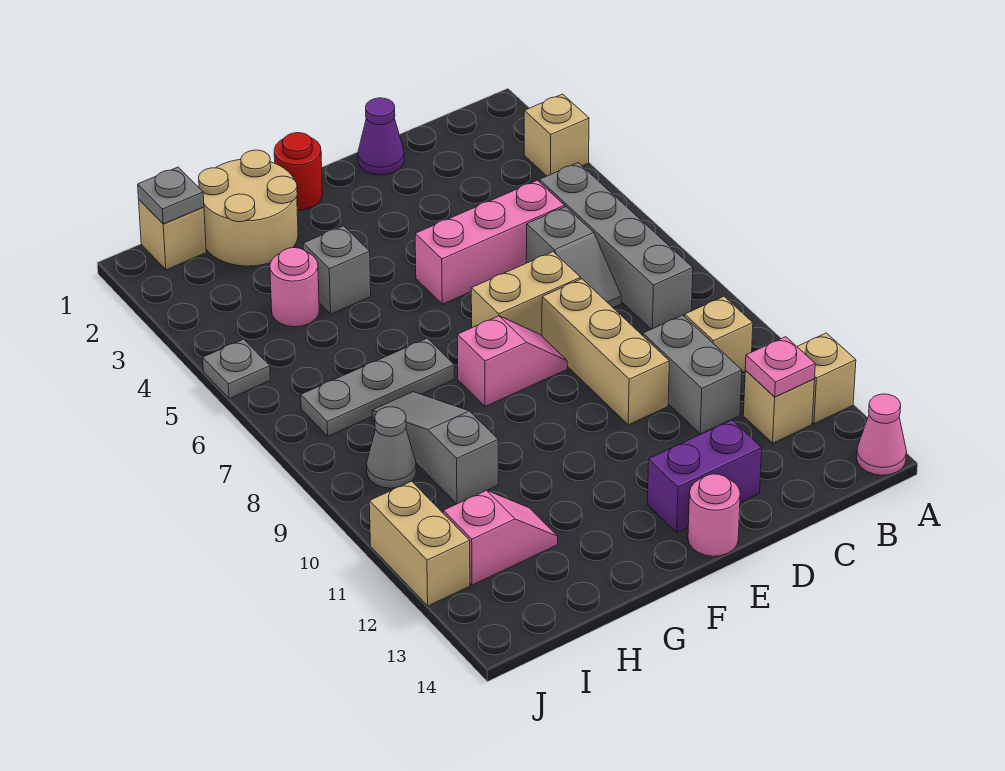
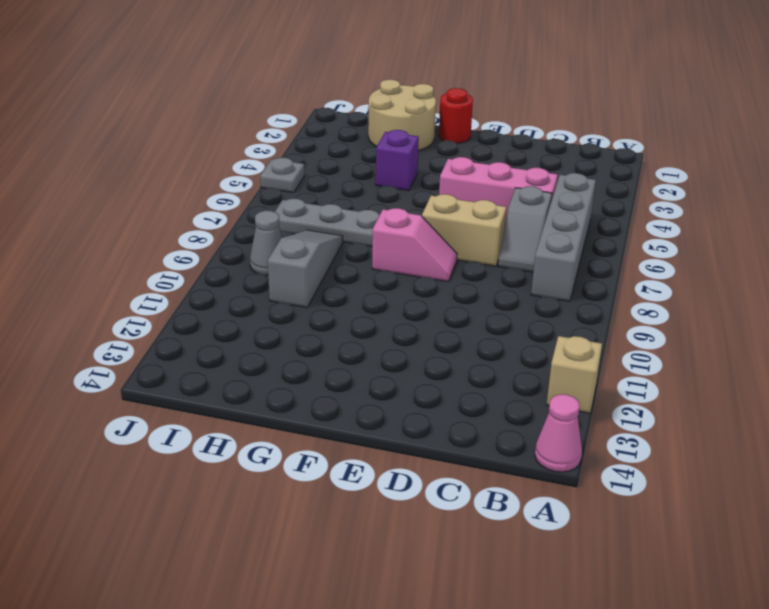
purple 1x1 brick [376,130,419,191] -> grey 1x1 brick [303,226,371,314]
none -> tan 1x1 brick [524,94,589,176]
none -> tan 1x1 brick [684,297,753,372]
none -> tan 1x1 brick [743,371,815,443]

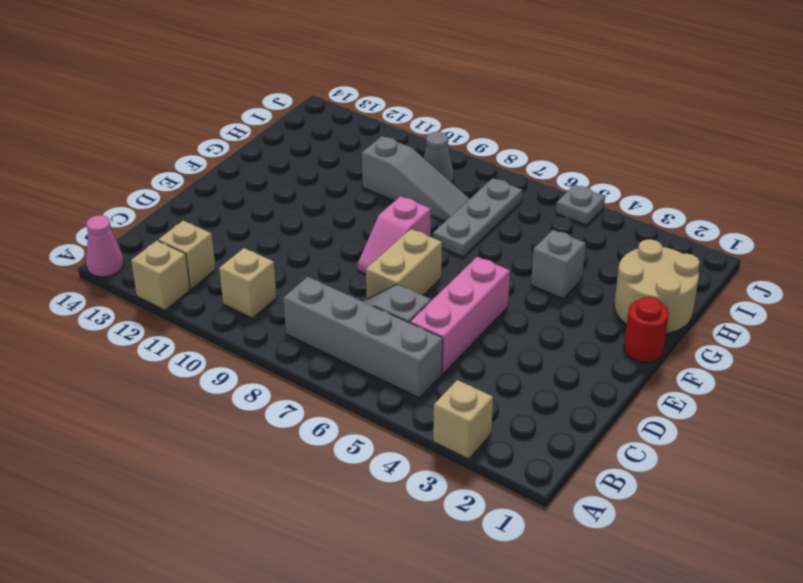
none -> grey 1x2 brick [643,315,742,434]
none -> purple 1x1 cone [358,98,404,175]
none -> tan 1x3 brick [542,279,669,425]

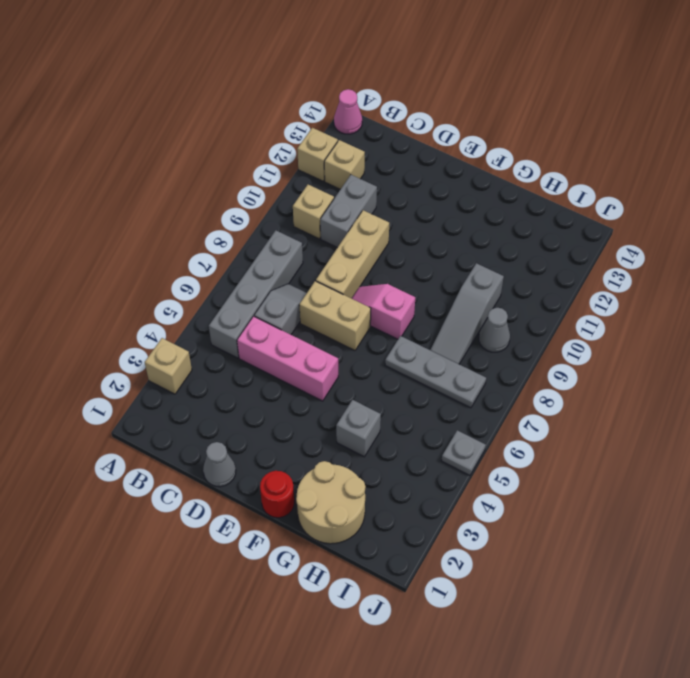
grey 1x1 cone [203,442,236,487] -> purple 1x1 cone [358,98,404,175]
none -> purple 1x2 brick [647,420,762,533]
none -> pink 1x1 round brick [688,474,740,556]
none -> pink 1x1 round brick [270,248,319,327]

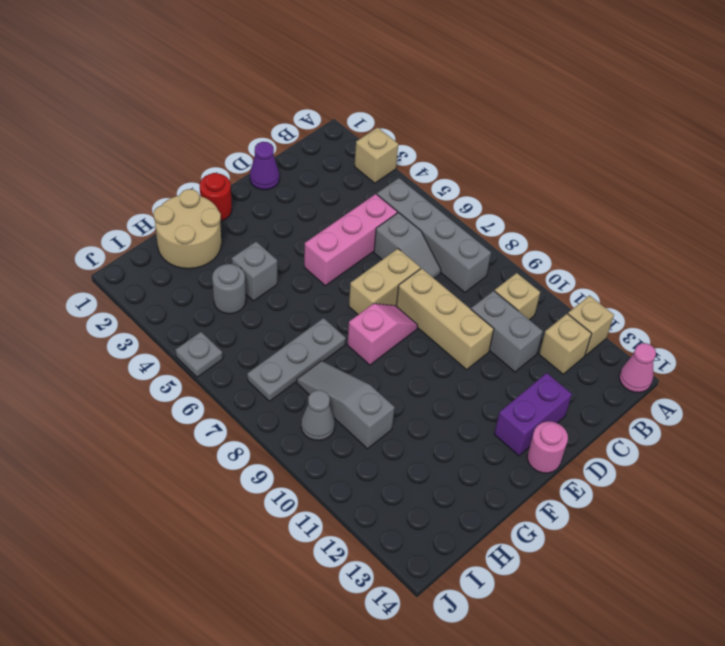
grey 1x1 round brick [212,264,246,314] -> pink 1x1 round brick [270,248,319,327]
none -> pink 1x2 slope [443,490,558,585]
none -> tan 1x1 brick [139,200,206,270]
none -> tan 1x2 brick [369,481,470,606]

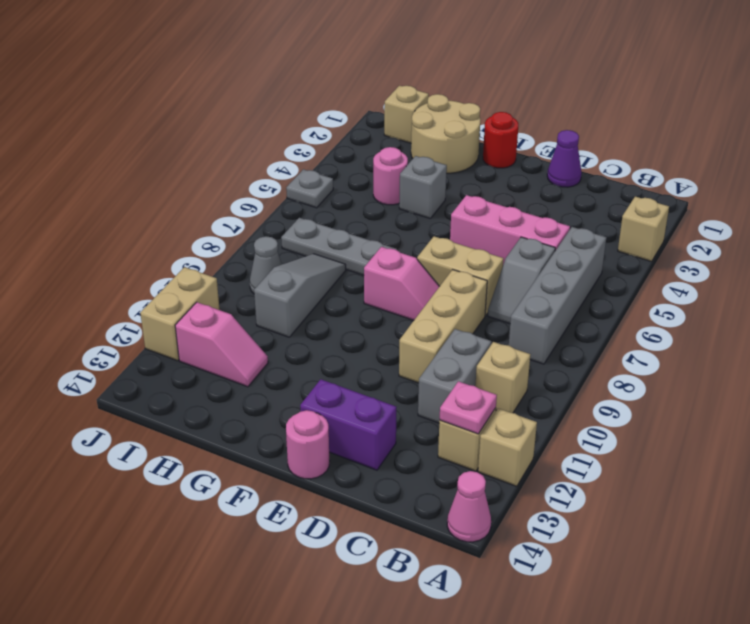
none -> grey 1x1 plate [138,167,204,224]

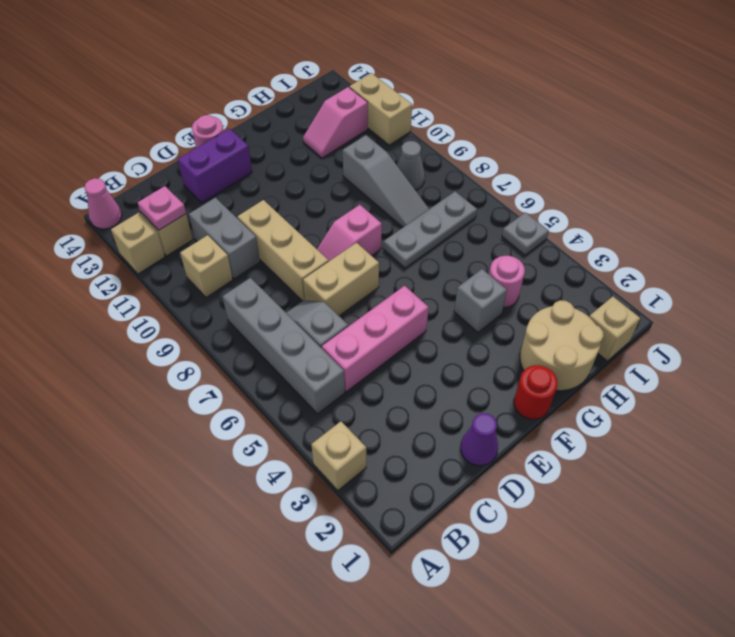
none -> grey 1x1 plate [138,167,204,224]

